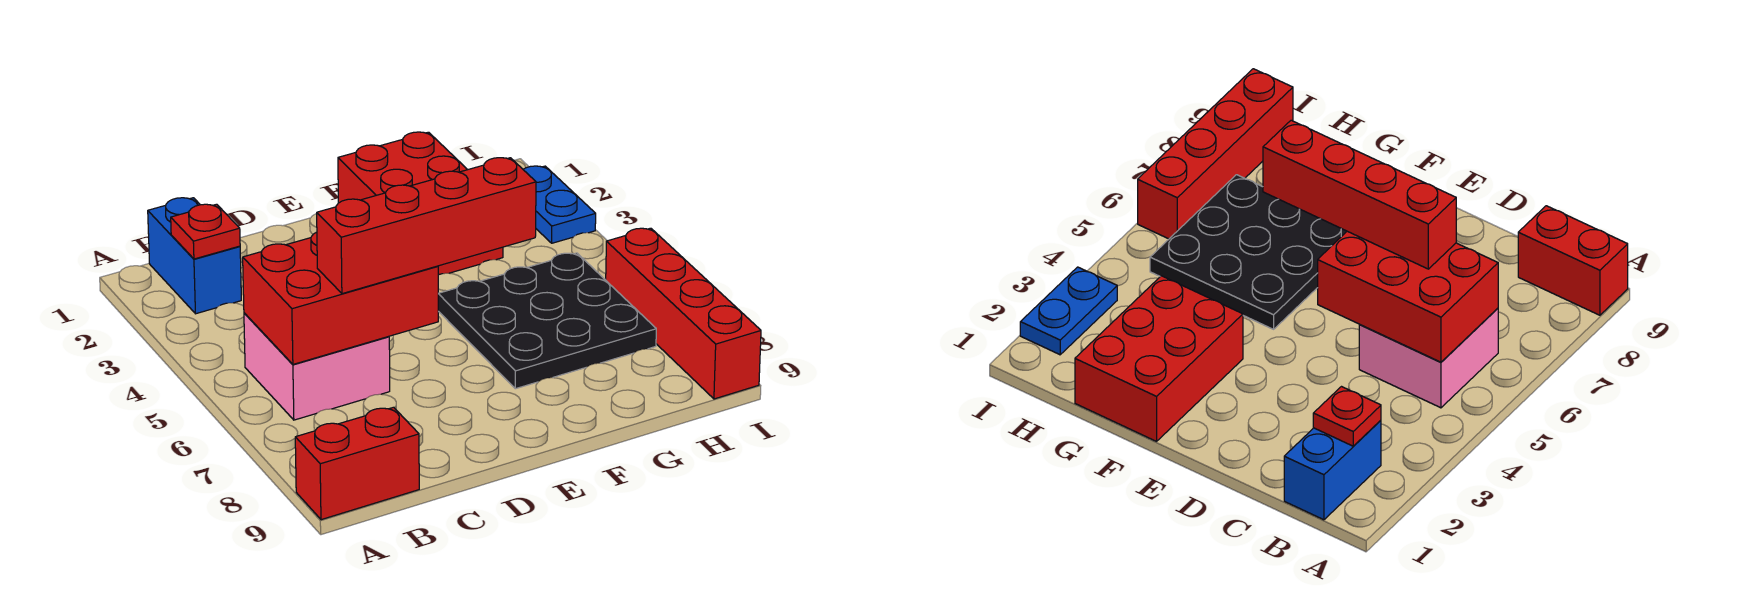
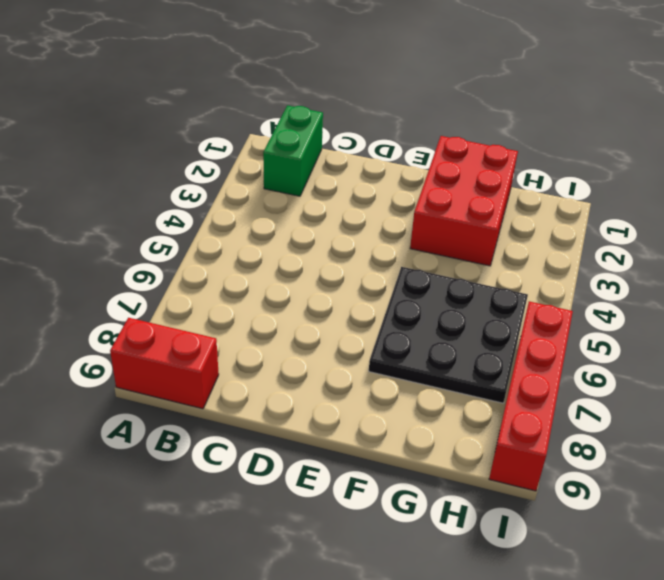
green 1x2 brick [263,105,323,196] -> blue 1x2 brick [148,198,241,314]
none -> pink 2x2 brick [244,313,390,420]
none -> blue 1x2 plate [523,166,596,243]

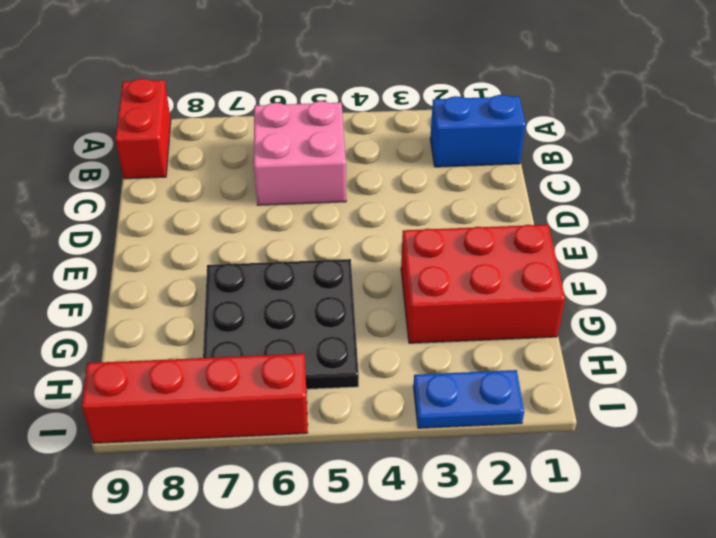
none -> red 1x1 plate [171,204,240,259]
none -> red 2x3 brick [243,232,438,364]

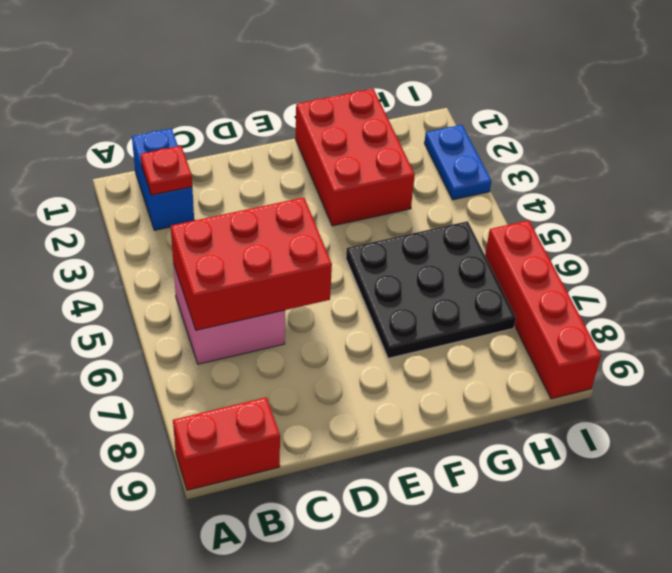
none -> red 1x4 brick [317,158,536,294]

